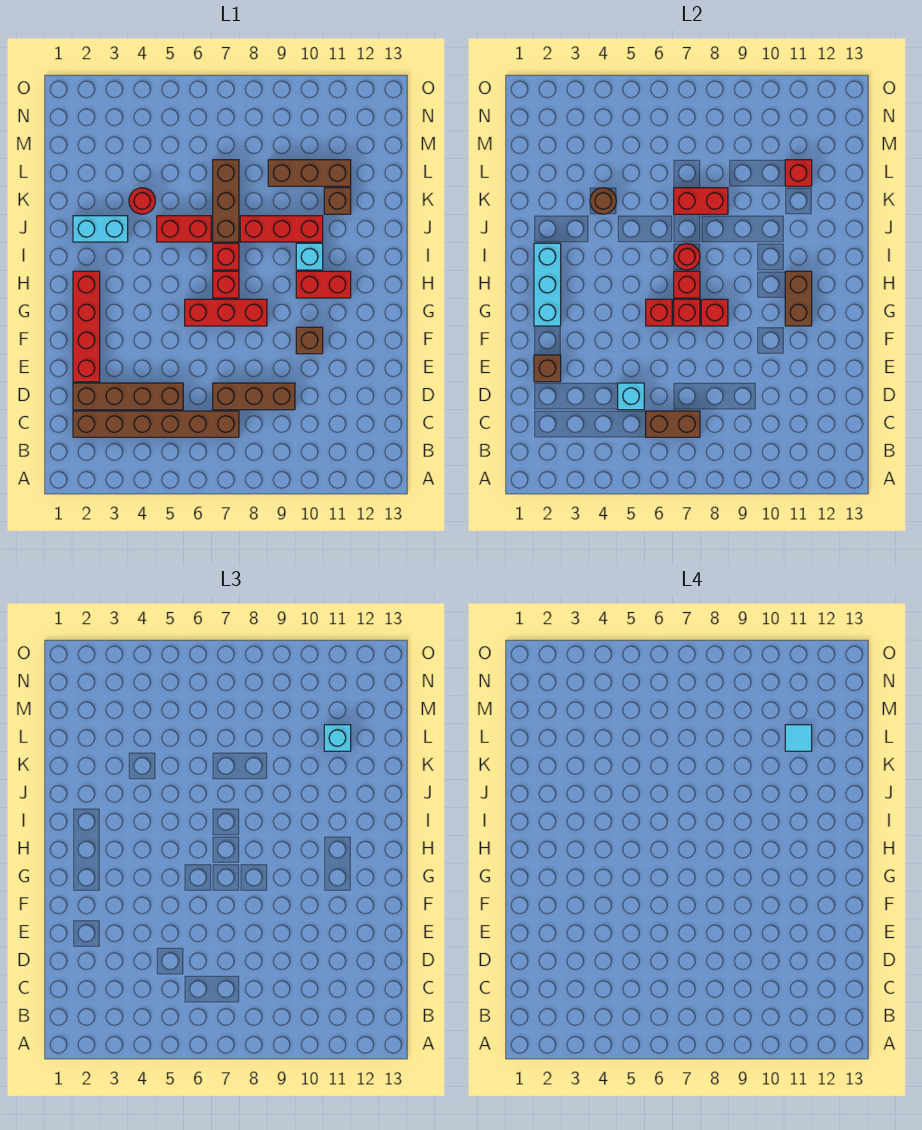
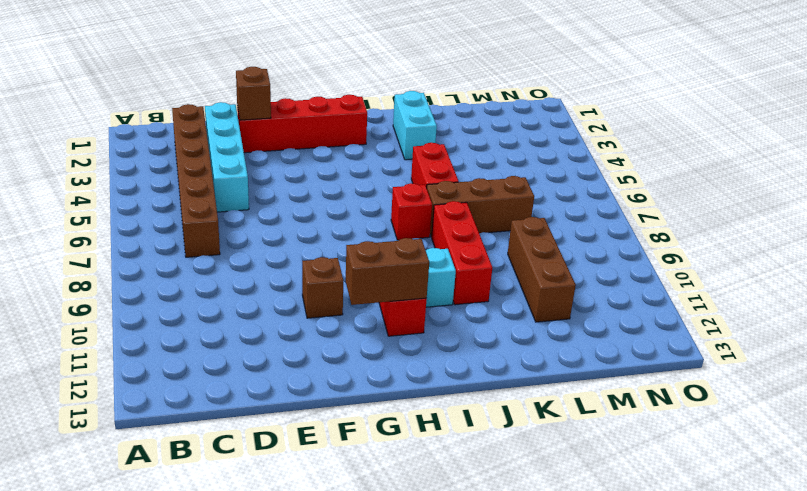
cyan 1x4 brick [205,102,249,212] -> brown 1x4 brick [73,383,183,410]
none -> brown 1x3 brick [213,383,295,410]
none -> red 1x3 brick [185,299,267,326]
none -> red 1x1 brick [213,271,239,298]
none -> red 1x1 round brick [129,188,155,214]

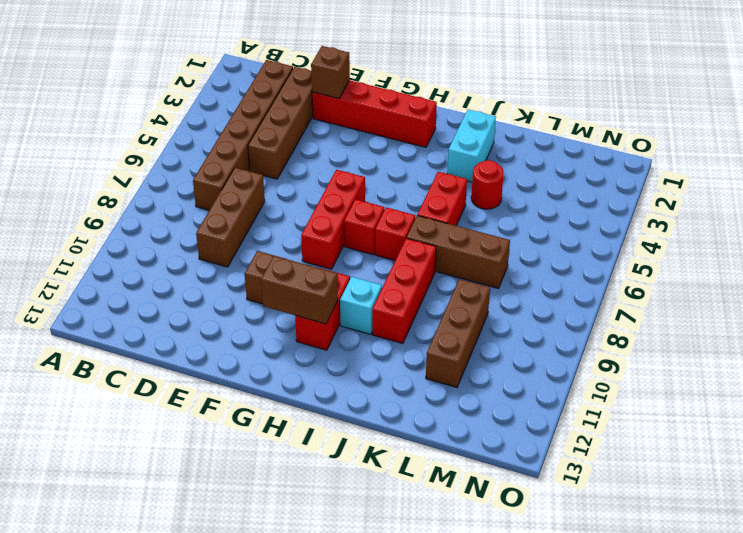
none -> brown 1x1 brick [324,188,351,214]
none -> brown 1x2 brick [646,411,700,437]
none -> cyan 1x1 brick [618,383,644,410]
none -> cyan 1x3 brick [534,243,561,326]

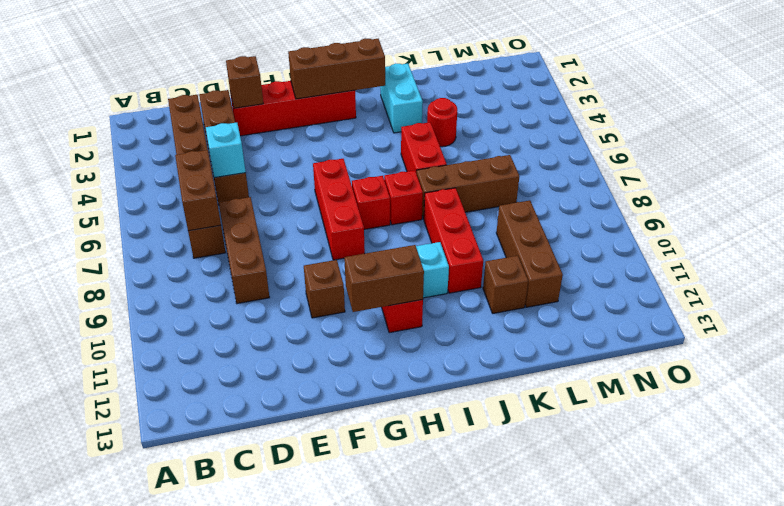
brown 1x3 brick [288,39,385,99] -> cyan 1x3 brick [534,243,561,326]
none -> red 1x1 brick [646,299,672,326]
none -> red 1x1 brick [674,299,700,326]
none -> red 1x1 brick [701,299,728,326]
none -> red 1x1 brick [674,271,700,298]

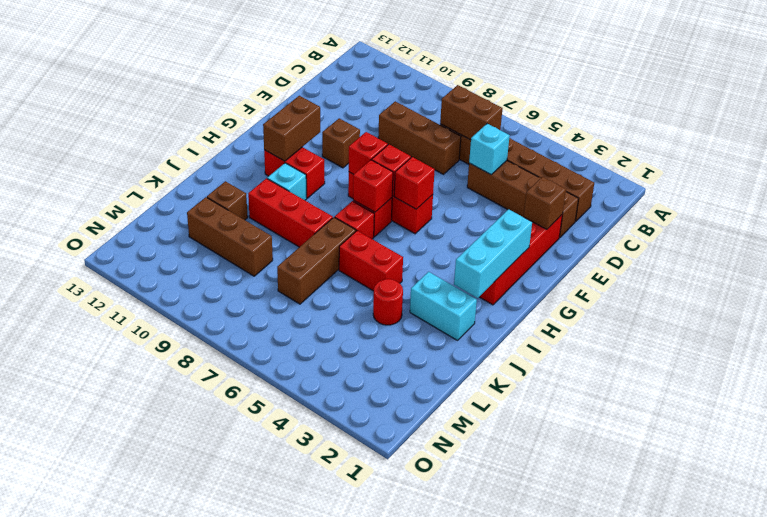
none -> red 1x1 round brick [674,244,700,270]
none -> brown 1x1 round brick [590,188,616,214]
none -> red 1x2 brick [674,188,728,214]
none -> red 1x1 brick [785,160,812,186]

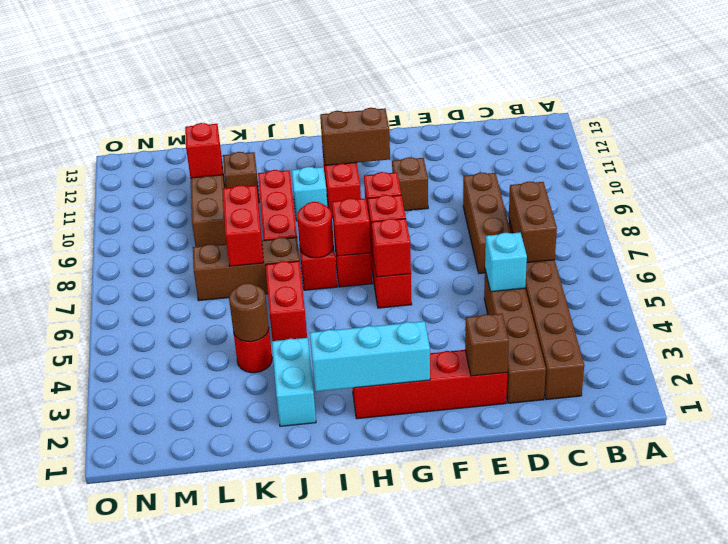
none -> cyan 1x1 brick [324,725,351,751]
none -> cyan 1x1 tile [785,725,812,751]

